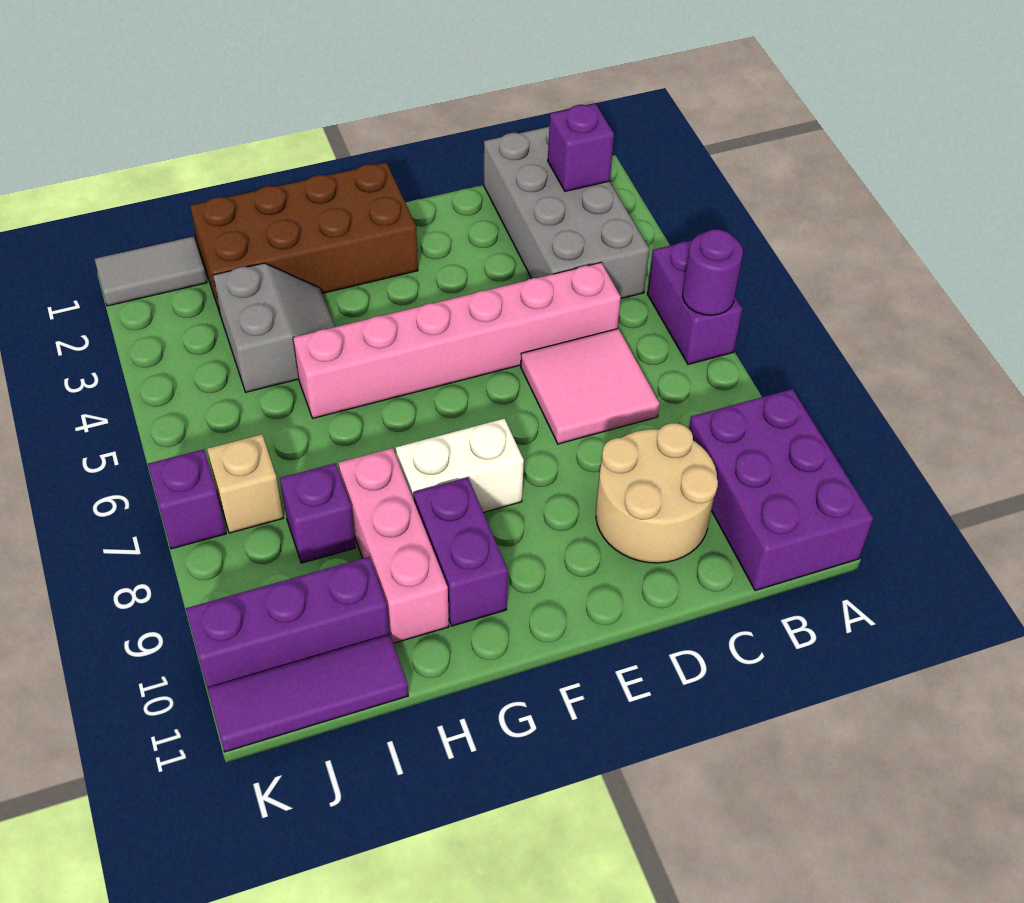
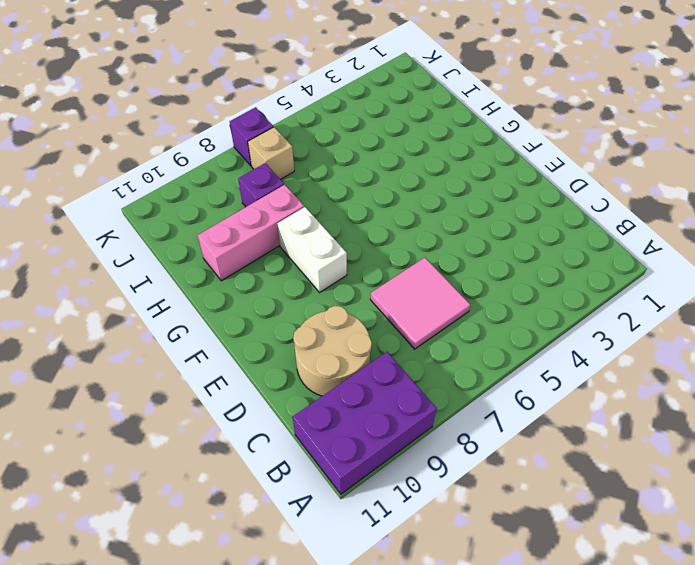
none -> purple 1x2 brick [647,240,742,364]
none -> grey 2x4 brick [484,127,649,299]
none -> pink 1x6 brick [293,263,621,418]

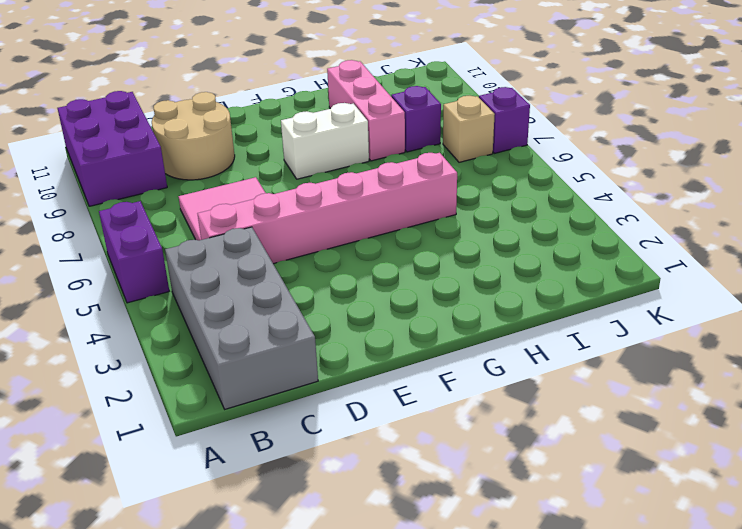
none -> brown 2x4 brick [190,162,418,316]
none -> purple 1x2 brick [413,477,508,626]
none -> grey 2x2 slope [213,263,335,392]

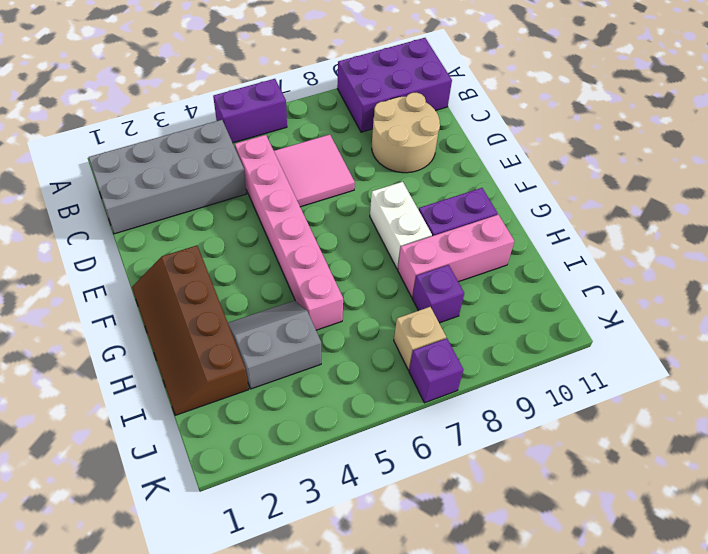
brown 2x4 slope [132,246,249,415] -> brown 2x4 brick [190,162,418,316]
none -> purple 1x3 brick [186,557,389,688]
none -> purple 1x3 tile [207,634,408,752]
none -> grey 1x2 tile [95,236,207,306]

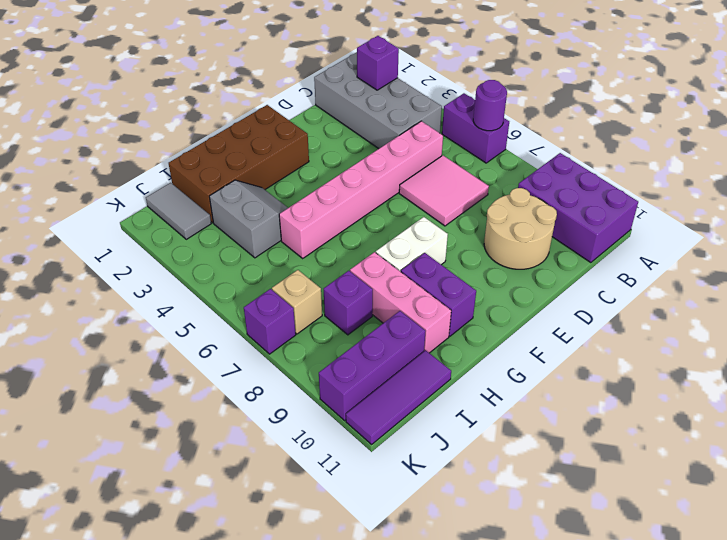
grey 1x2 tile [146,183,211,239] -> grey 1x2 tile turned to [95,236,207,306]

